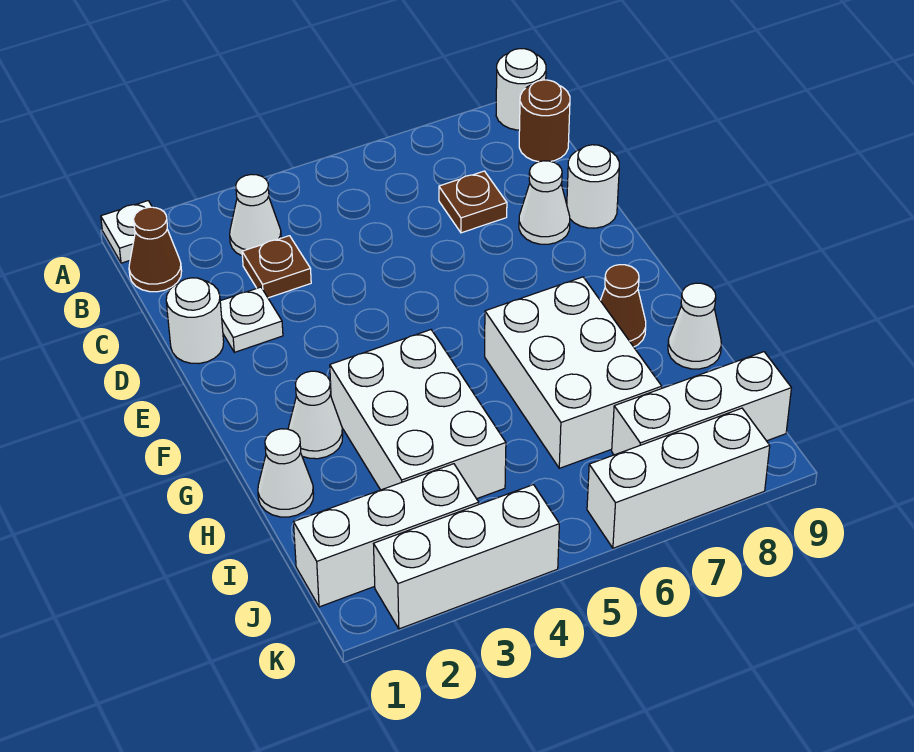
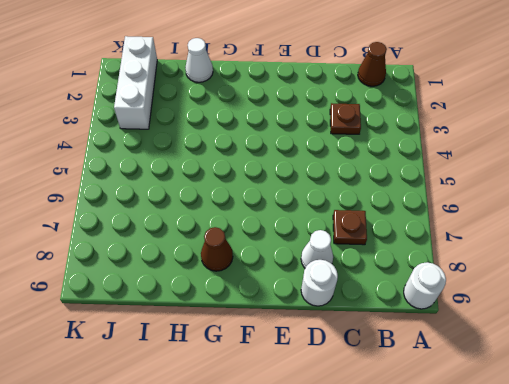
none -> white 1x1 plate [101,201,152,263]
none -> white 1x1 cone [230,174,281,256]
none -> brown 1x1 round brick [519,80,570,162]

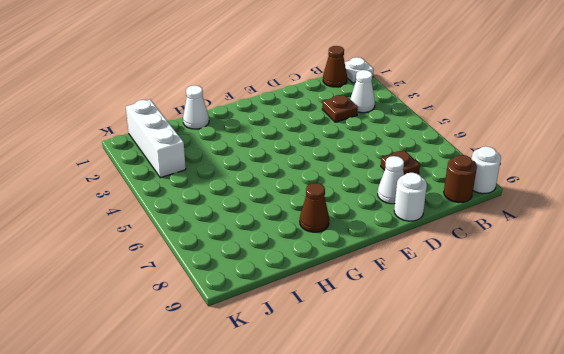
none -> white 1x1 round brick [166,278,224,364]
none -> white 1x1 plate [220,287,283,352]
none -> white 1x1 cone [288,371,343,459]

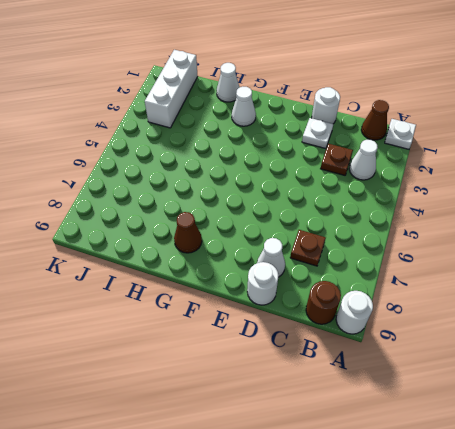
none -> white 2x3 brick [330,330,506,499]
none -> white 2x3 brick [485,277,662,468]
none -> white 1x1 cone [668,283,721,369]

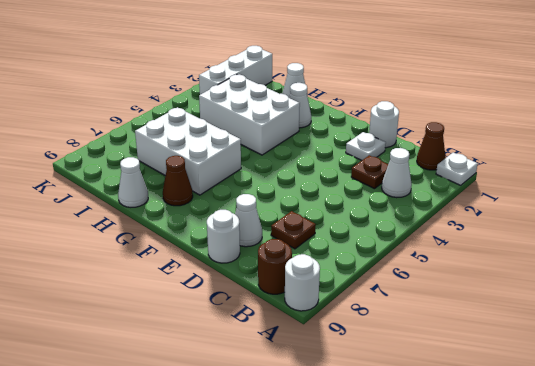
none -> white 1x3 brick [612,352,791,455]
none -> white 1x3 brick [374,485,559,629]
none -> white 1x3 brick [587,408,770,548]

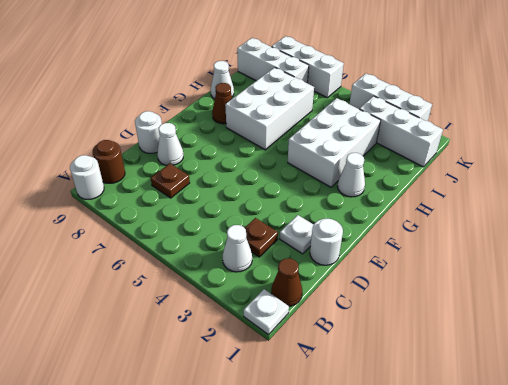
none -> white 1x1 cone [258,429,314,517]

